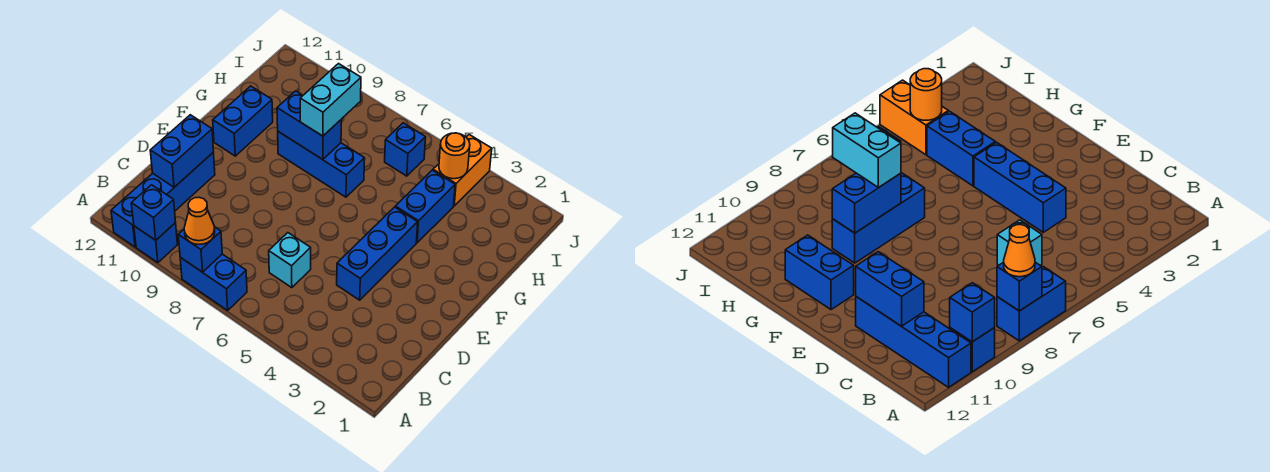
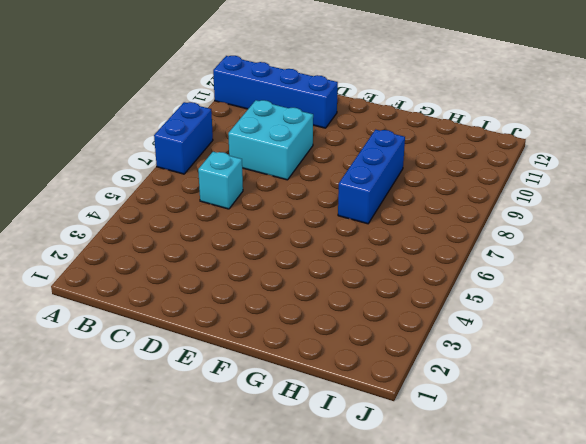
cyan 2x2 brick [228,100,313,180] -> none
none -> blue 1x1 brick [134,223,177,263]
none -> blue 1x3 brick [337,207,418,300]
none -> blue 1x2 brick [213,86,273,156]

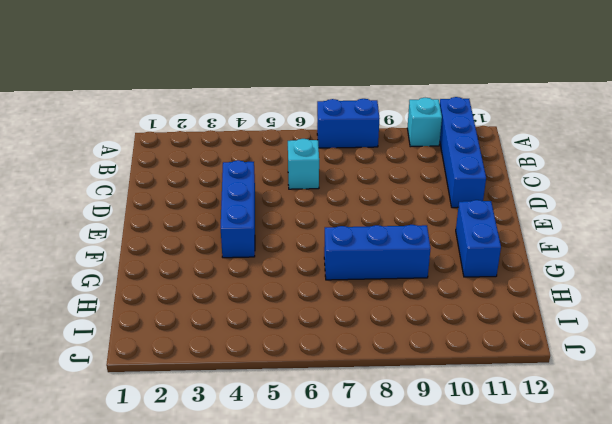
cyan 1x1 brick [407,98,442,147] -> blue 1x1 brick [134,223,177,263]
none -> blue 1x2 brick [395,170,455,243]
none -> orange 1x2 brick [433,135,492,206]
none -> blue 1x1 brick [385,123,426,176]

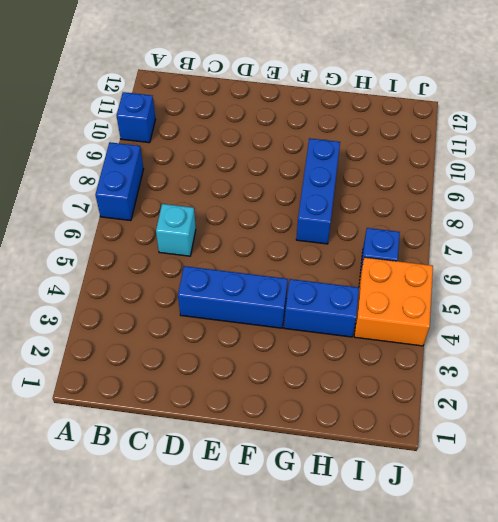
orange 2x2 brick [354,257,433,346] -> orange 1x2 brick [433,135,492,206]
none -> blue 1x4 brick [111,153,215,247]
none -> blue 1x2 brick [213,86,273,156]
none -> blue 1x1 brick [178,227,222,272]

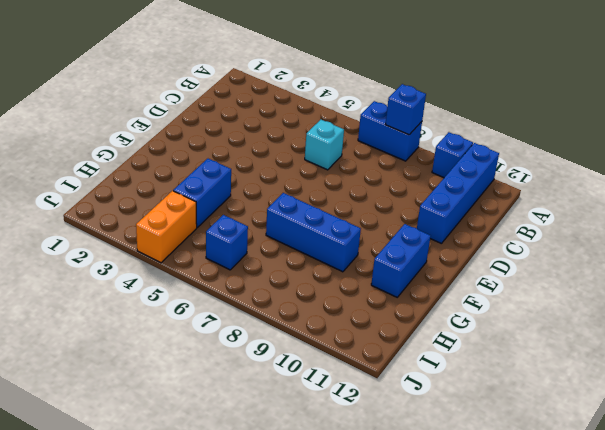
none -> blue 1x3 brick [337,207,418,300]
none -> blue 1x1 brick [131,185,176,240]
none -> blue 1x2 brick [150,115,213,187]

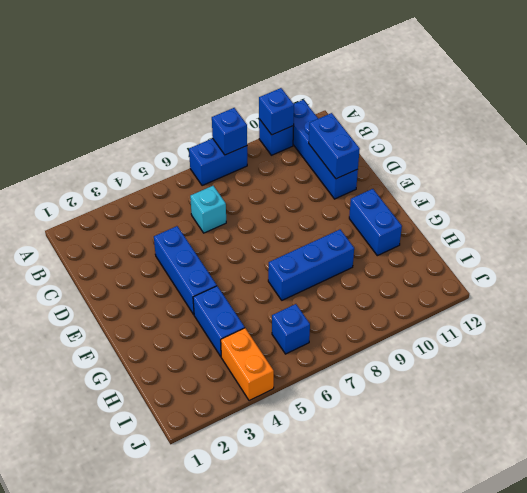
none -> blue 1x2 brick [277,91,341,160]
none -> orange 1x1 round brick [439,133,470,179]
none -> orange 1x1 cone [184,197,215,245]

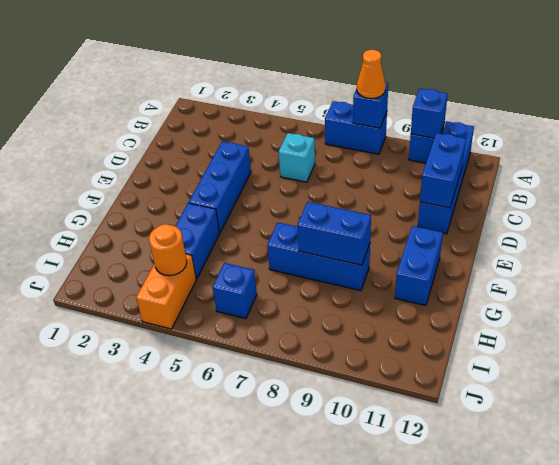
none -> cyan 1x2 brick [300,64,361,136]

